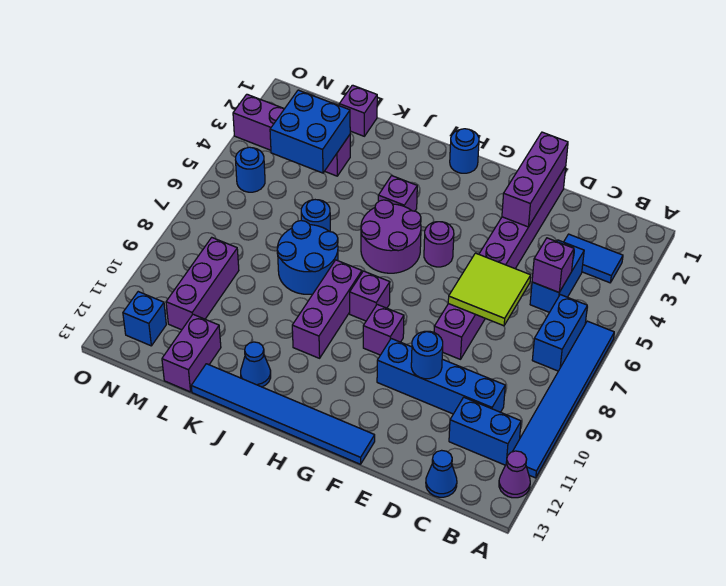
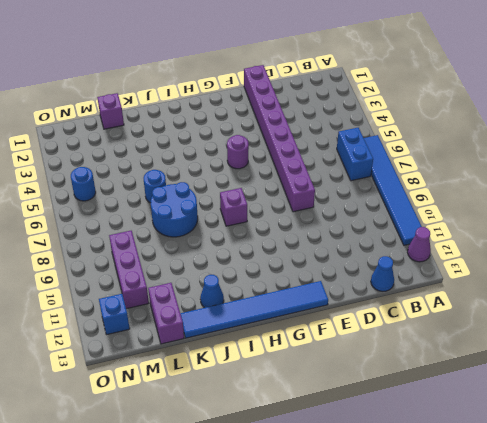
none -> blue 1x2 tile [564,234,623,283]
none -> blue 1x2 brick [449,397,521,465]
none -> blue 1x2 brick [530,240,584,312]
none -> blue 1x4 brick [377,339,505,414]

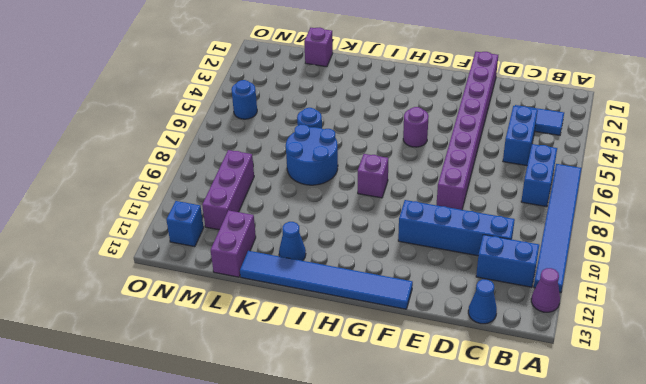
none -> purple 1x1 brick [363,304,404,355]
none -> blue 1x1 round brick [450,129,479,173]
none -> purple 2x2 round brick [361,200,421,273]
none -> purple 1x1 brick [378,176,417,211]

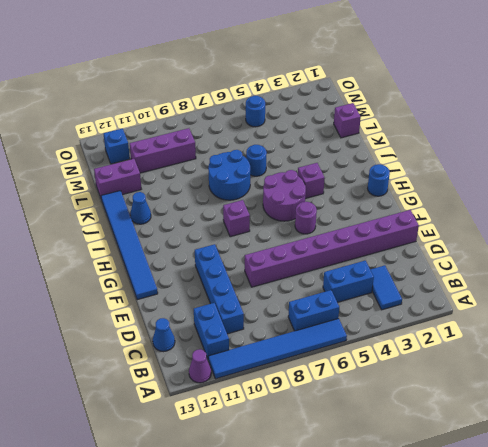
none -> purple 1x1 brick [363,304,404,355]
none -> purple 1x3 brick [292,260,362,358]
none -> purple 1x4 brick [233,94,350,176]
none -> purple 1x1 brick [532,238,574,292]

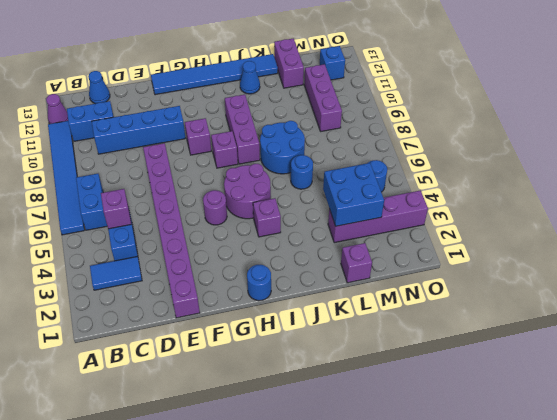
none -> lime 2x2 tile [448,253,531,326]
none -> purple 1x3 brick [502,132,568,227]
none -> blue 1x1 round brick [411,331,443,379]

